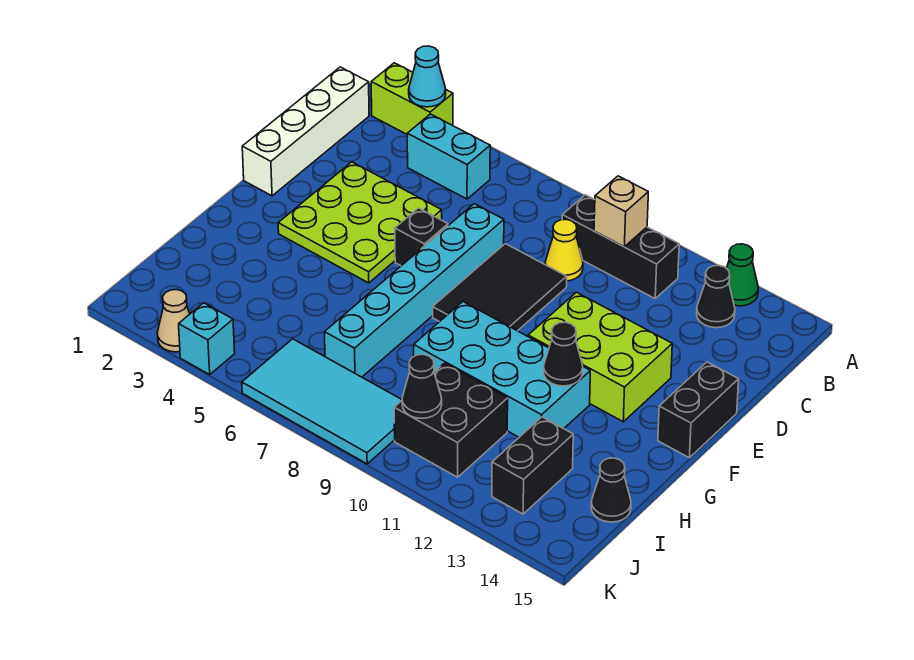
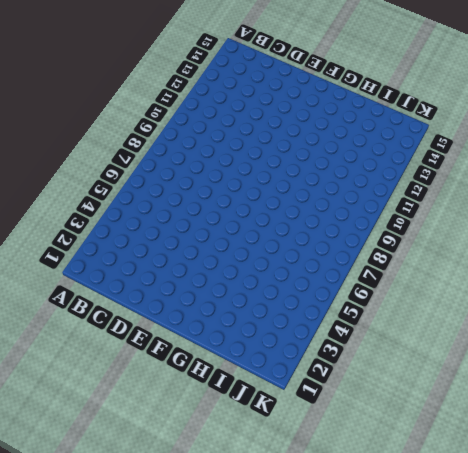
none -> lime 1x2 brick [371,63,453,134]
none -> green 1x1 cone [726,244,758,306]
none -> white 1x4 brick [242,67,369,196]

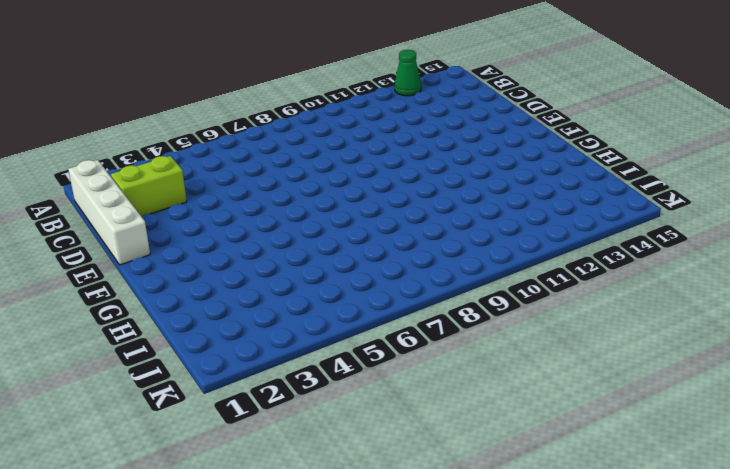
lime 1x2 brick [111,156,187,216] -> lime 1x2 brick moved to [371,63,453,134]
none -> cyan 1x2 brick [407,114,490,199]
none -> black 1x3 brick [562,195,679,298]
none -> black 1x1 cone [697,265,735,328]

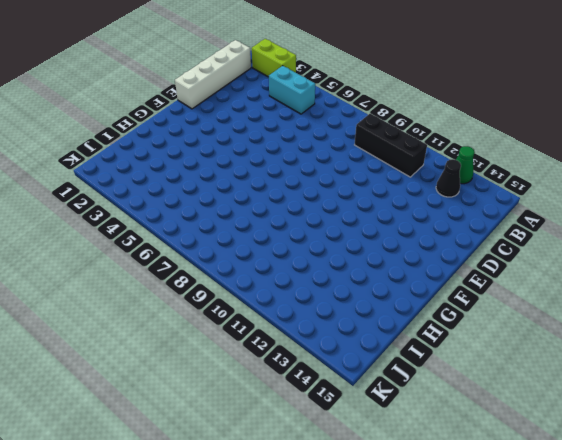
none -> yellow 1x1 cone [545,219,583,281]
none -> lime 3x3 plate [278,162,442,283]
none -> cyan 1x6 brick [324,204,504,377]

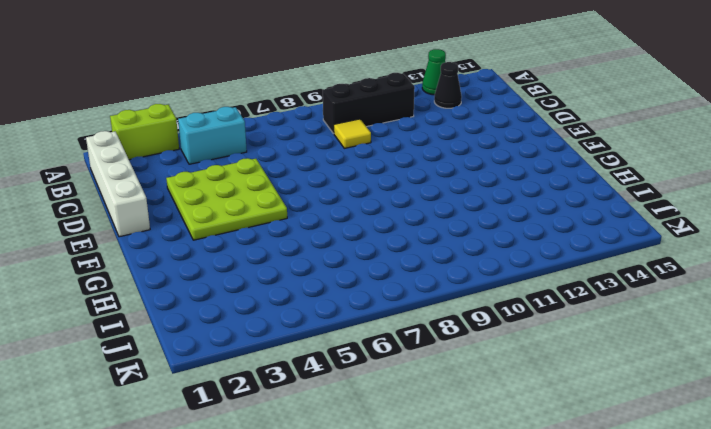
yellow 1x1 tile [334,119,371,148] -> yellow 1x1 cone [545,219,583,281]
none -> cyan 1x6 brick [324,204,504,377]
none -> black 2x3 tile [433,244,567,331]
none -> black 1x1 brick [395,208,448,266]

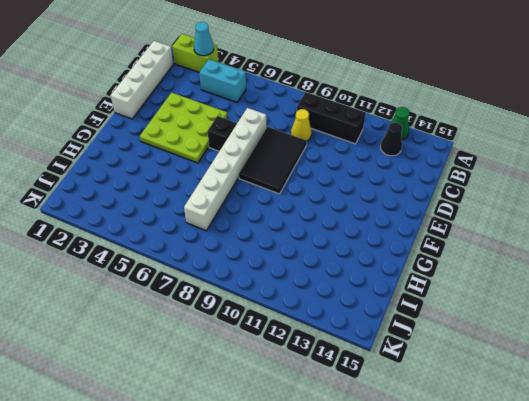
white 1x6 brick [184,108,266,231] -> cyan 1x6 brick [324,204,504,377]
none -> lime 2x3 brick [528,292,672,422]
none -> black 1x2 brick [658,362,739,458]
none -> cyan 2x4 brick [414,302,590,437]

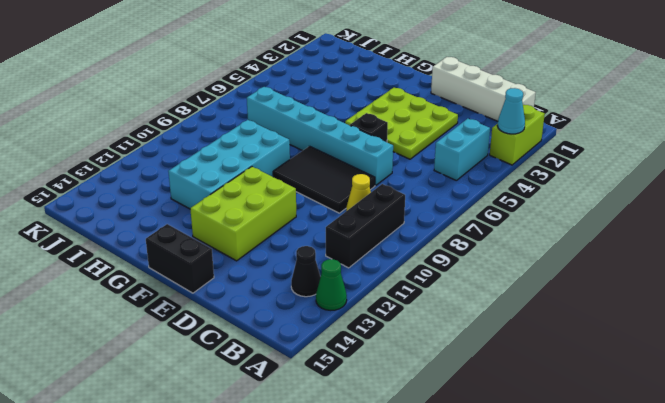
none -> black 2x2 brick [394,363,508,477]
none -> black 1x2 brick [492,417,573,514]
none -> black 1x1 cone [591,458,631,522]

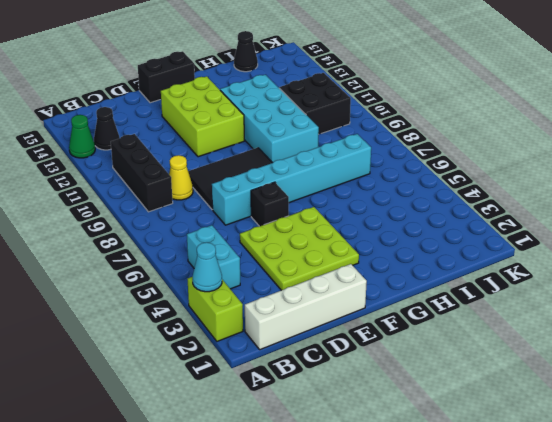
none -> black 1x2 brick [492,417,573,514]
none -> cyan 2x4 tile [242,339,402,464]
none -> tan 1x1 cone [157,290,190,352]

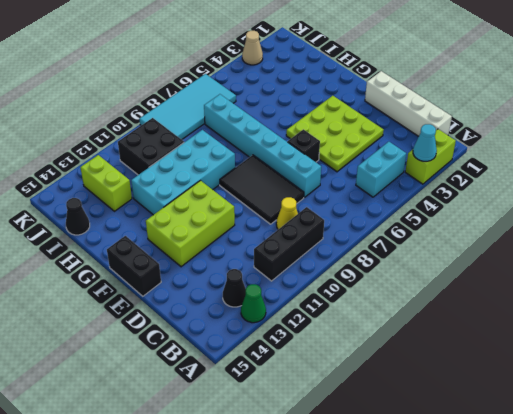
lime 1x2 brick [80,155,132,211] -> black 1x2 brick [492,417,573,514]
none -> cyan 1x1 brick [179,303,235,375]
none -> tan 1x1 brick [594,176,648,247]
none -> black 1x1 cone [544,322,583,386]

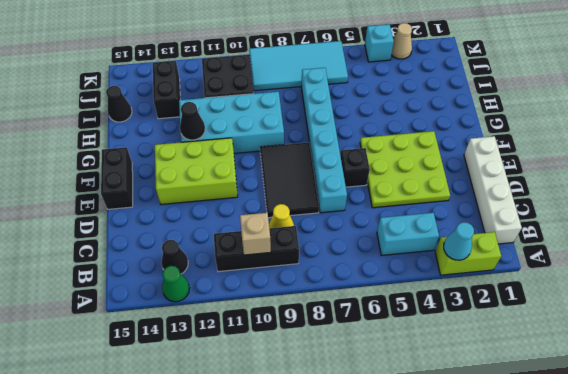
none -> black 1x1 cone [402,354,442,418]

